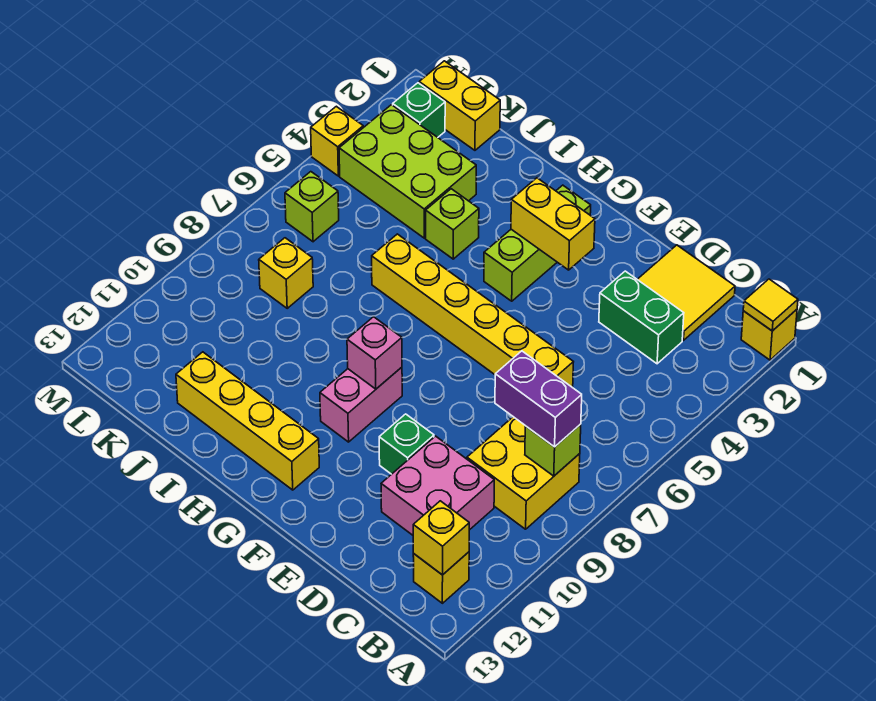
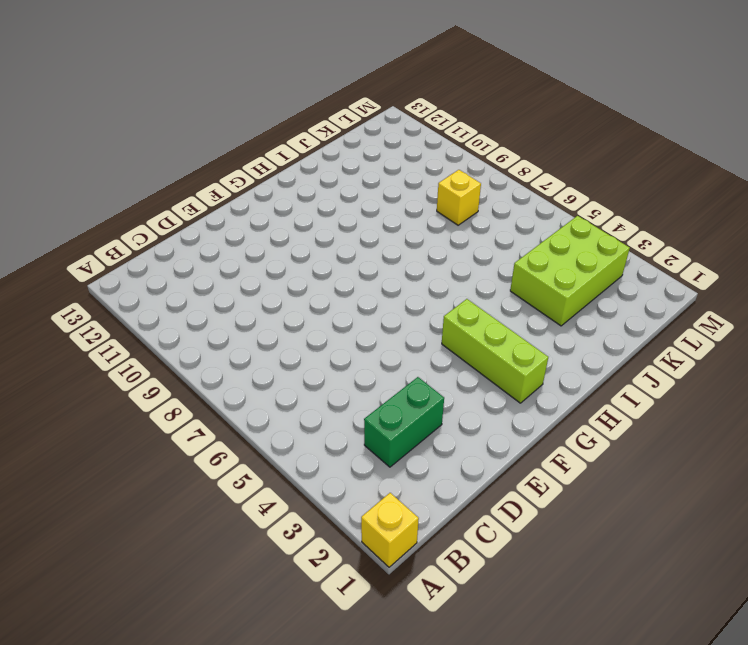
none -> yellow 2x2 brick [467,417,580,529]
none -> yellow 1x1 brick [413,552,469,603]
none -> yellow 2x2 tile [637,245,735,340]

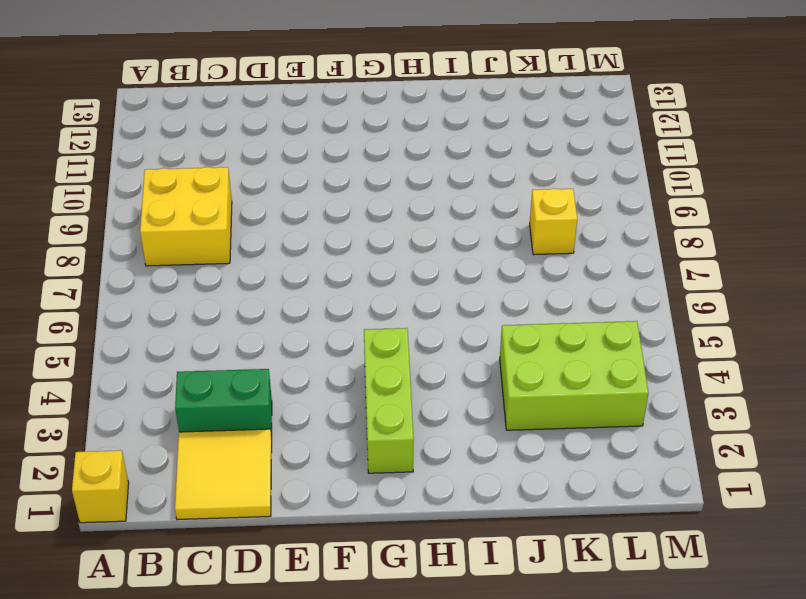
none -> yellow 1x1 brick [413,552,469,603]
none -> pink 2x2 brick [381,436,494,535]
none -> yellow 1x6 brick [372,234,573,388]

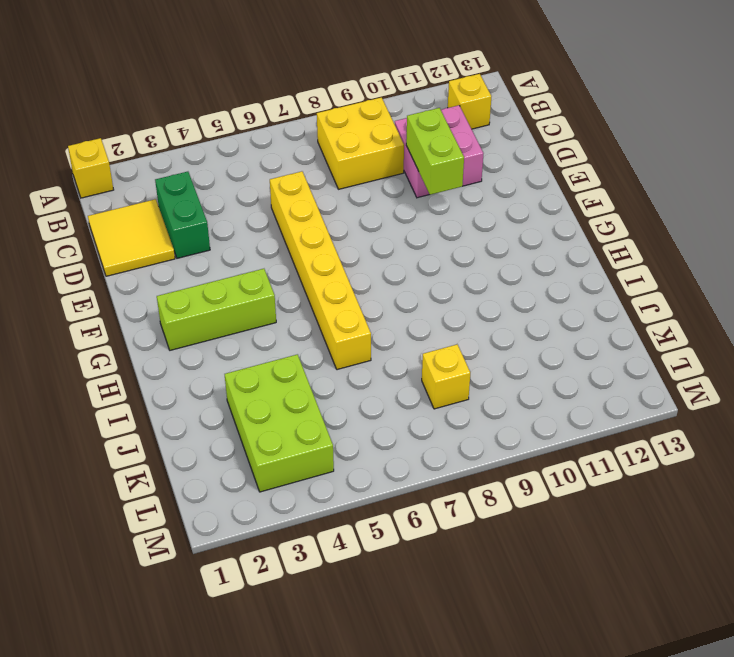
lime 1x2 brick [406,108,464,195] -> none
none -> green 1x1 brick [379,414,434,474]
none -> pink 1x2 brick [320,367,402,442]
none -> yellow 1x4 brick [176,352,319,490]

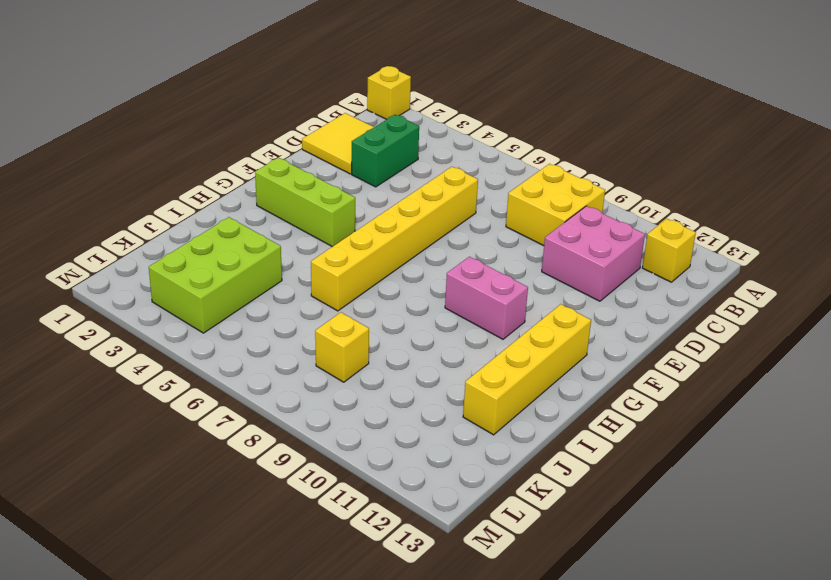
none -> green 1x1 brick [379,414,434,474]
none -> lime 1x1 brick [426,189,479,259]
none -> yellow 1x2 brick [419,61,500,150]

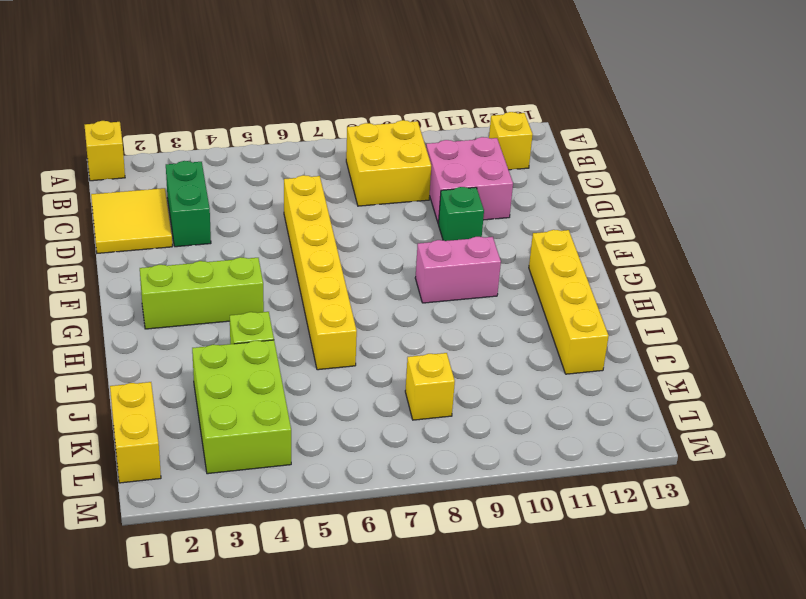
none -> green 1x1 brick [393,83,445,137]
none -> lime 1x1 brick [285,172,339,242]
none -> yellow 1x1 brick [311,106,363,176]

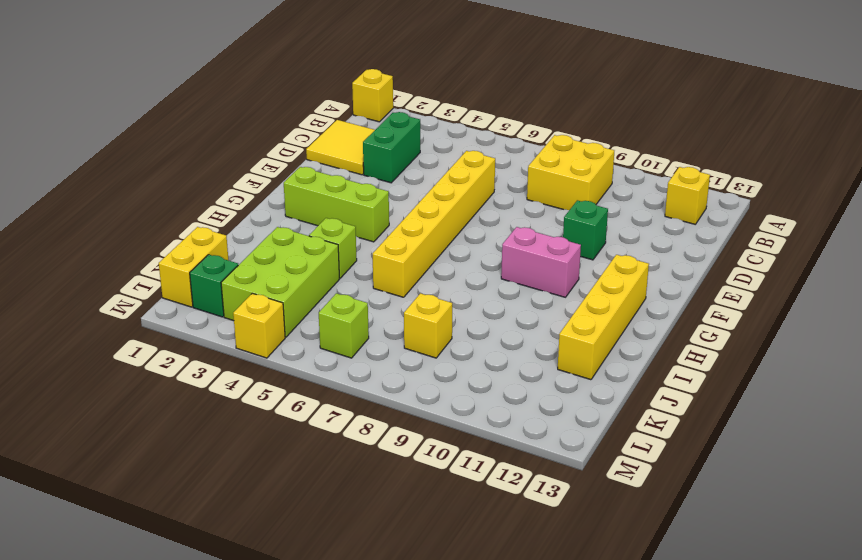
none -> pink 2x2 brick [381,436,494,535]
none -> yellow 1x1 tile [743,279,798,331]
none -> lime 1x1 brick [525,424,581,476]

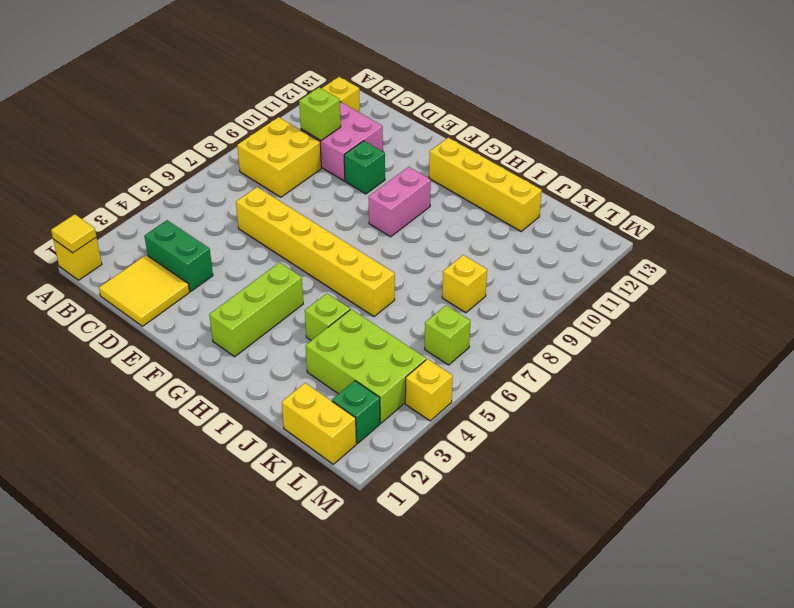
lime 1x1 brick [299,88,341,140] -> lime 1x1 brick moved to [525,424,581,476]
none -> yellow 1x1 brick [413,501,469,575]
none -> yellow 1x2 brick [511,178,595,270]
none -> pink 1x1 brick [347,317,402,389]

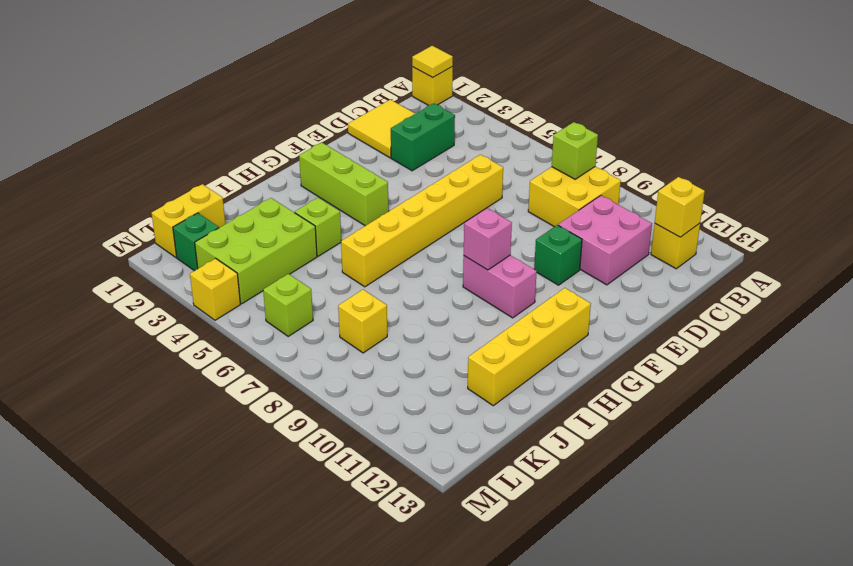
none -> yellow 1x2 brick [511,178,595,270]
none -> purple 1x2 brick [495,351,582,447]

